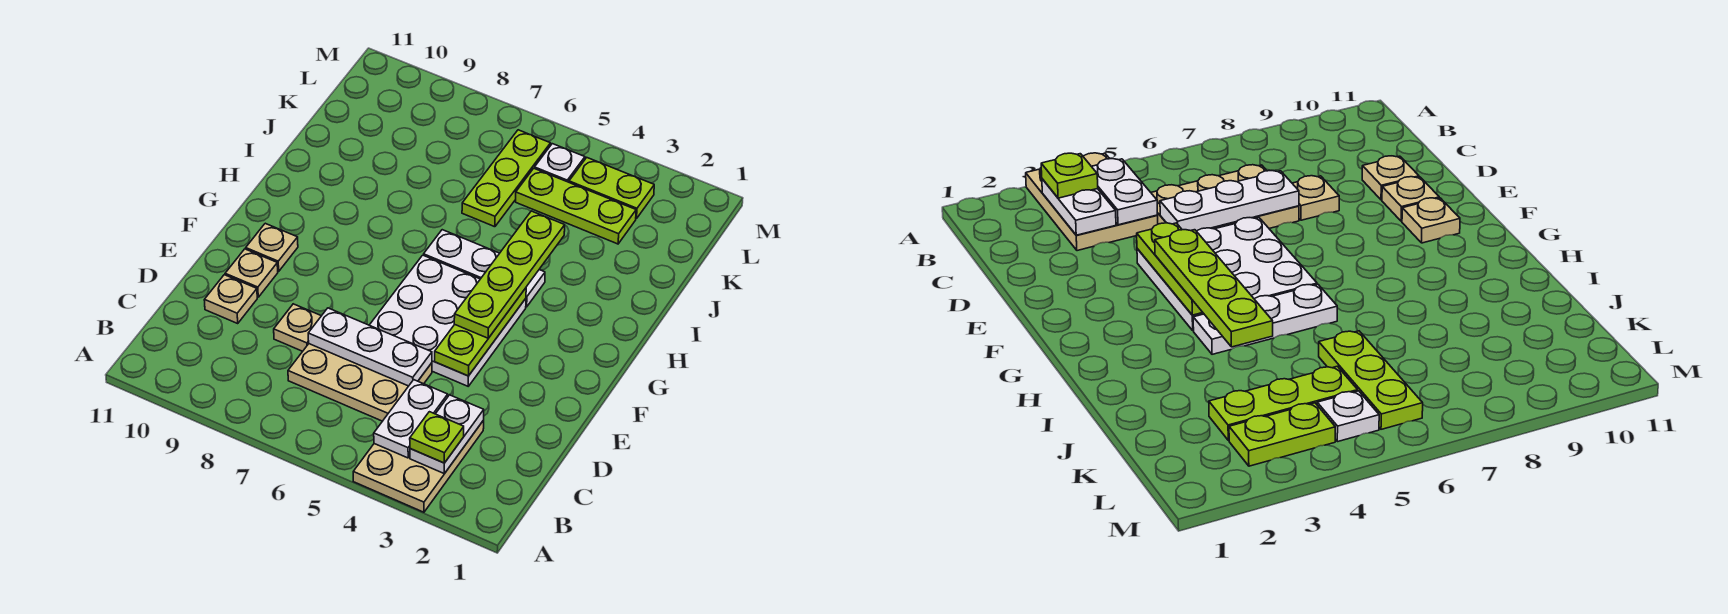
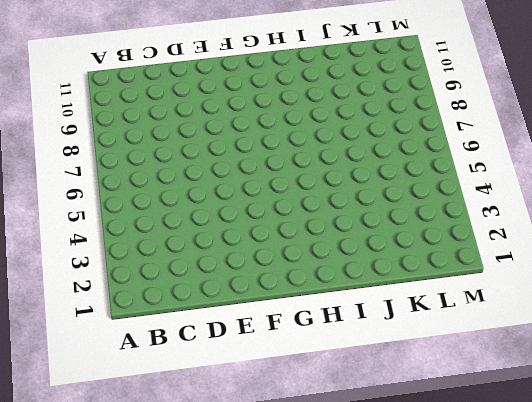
none -> tan 2x3 plate [353,420,484,512]
none -> tan 2x3 plate [288,344,432,421]
none -> tan 1x1 plate [274,304,321,351]

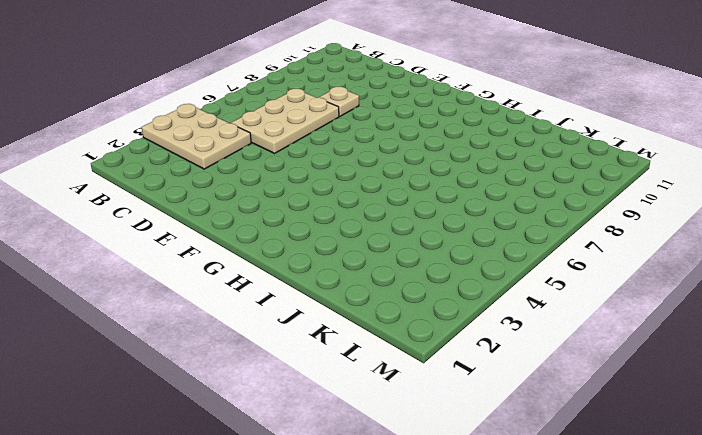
none -> tan 1x1 plate [204,275,257,323]
none -> white 3x3 plate [370,255,526,386]
none -> tan 1x1 plate [225,249,278,297]

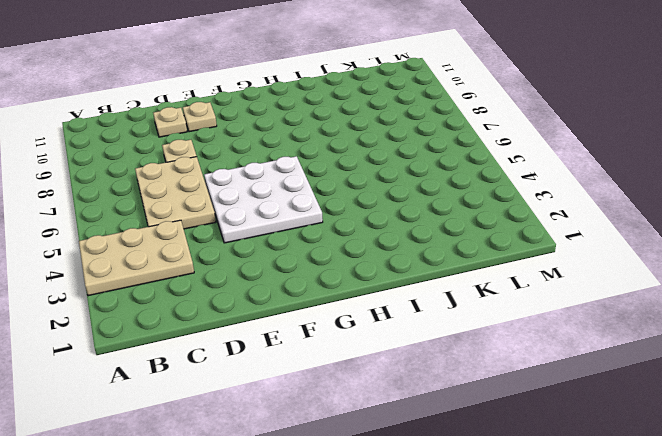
none -> tan 1x1 plate [246,223,298,271]
none -> white 1x3 plate [424,230,545,307]
none -> lime 1x3 plate [462,130,551,227]

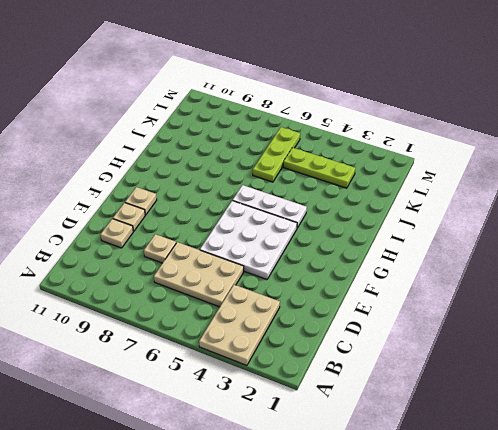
none -> lime 1x2 plate [569,158,654,219]
none -> white 1x1 plate [534,144,585,182]
none -> white 1x2 plate [410,395,484,474]

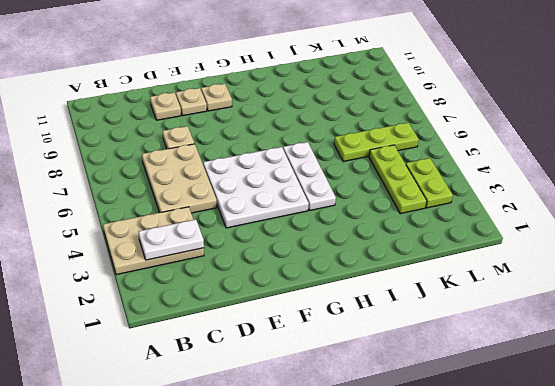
none -> white 1x1 plate [534,144,585,182]
none -> white 1x2 plate [374,380,448,458]
none -> white 1x3 plate [308,308,432,386]

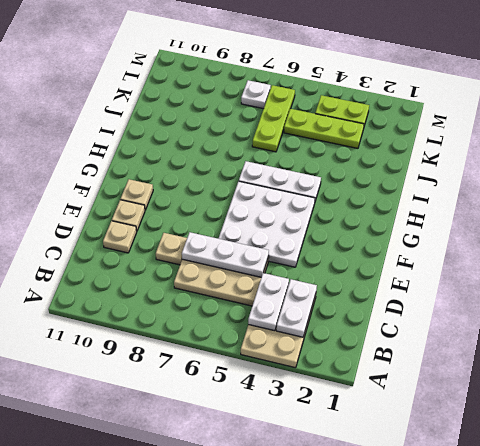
white 1x1 plate [241,80,271,109] -> white 1x1 plate moved to [534,144,585,182]
none -> lime 1x3 plate [435,288,526,376]
none -> lime 1x1 plate [410,412,464,463]
none -> lime 1x4 plate [454,211,565,338]

